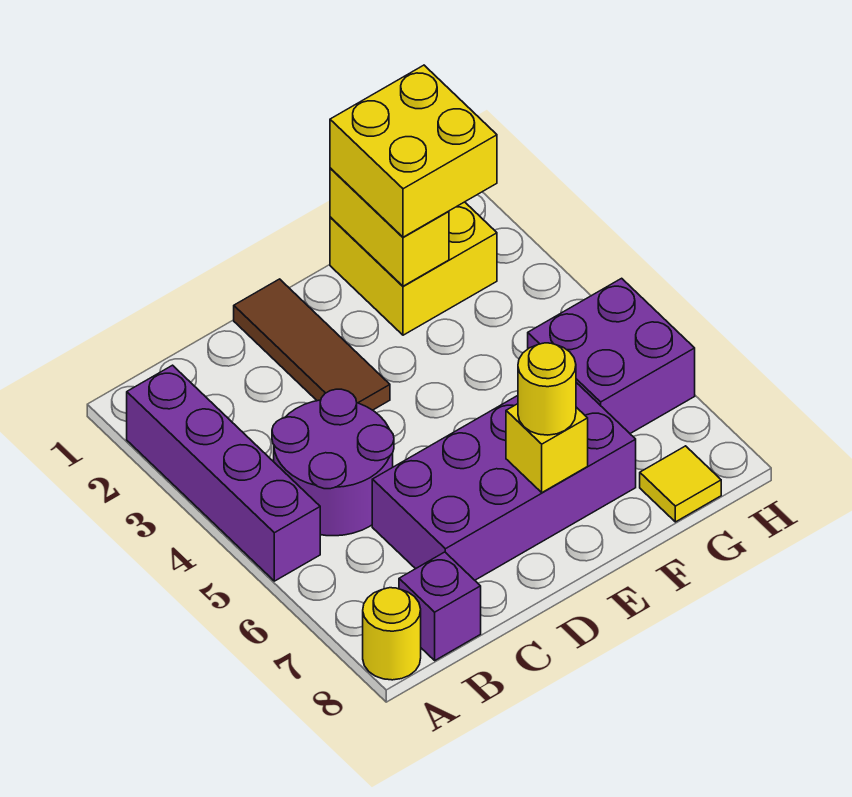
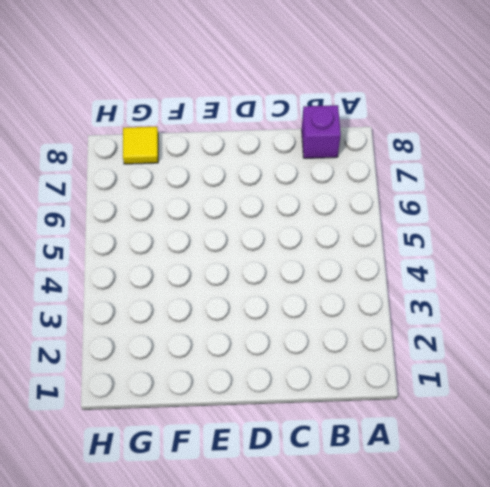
none -> purple 1x4 brick [127,365,320,581]
none -> yellow 1x1 round brick [363,588,421,680]
none -> purple 2x2 round brick [272,389,394,536]

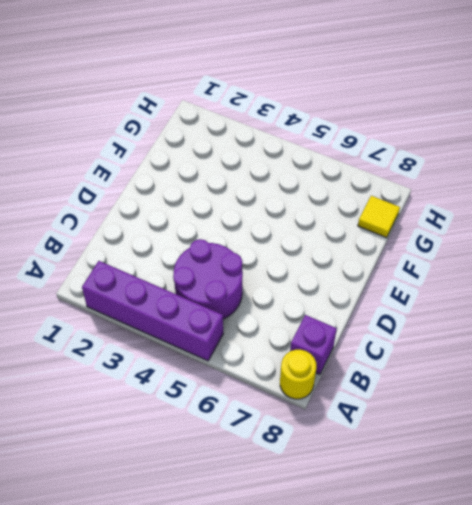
none -> purple 2x4 brick [372,383,636,580]
none -> brown 1x3 tile [234,279,390,410]
none -> yellow 2x2 brick [330,202,497,335]

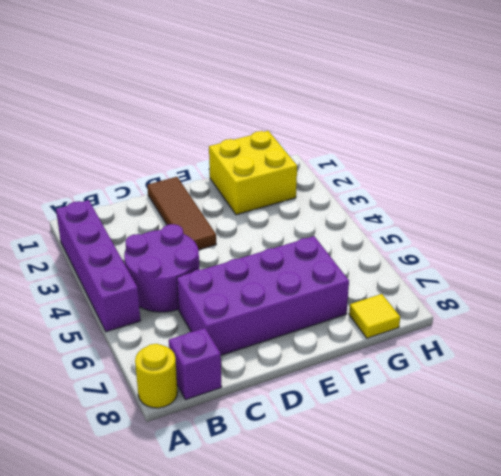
none -> purple 2x2 brick [528,278,695,433]
none -> yellow 1x1 brick [506,404,588,493]
none -> yellow 1x2 brick [330,168,449,286]

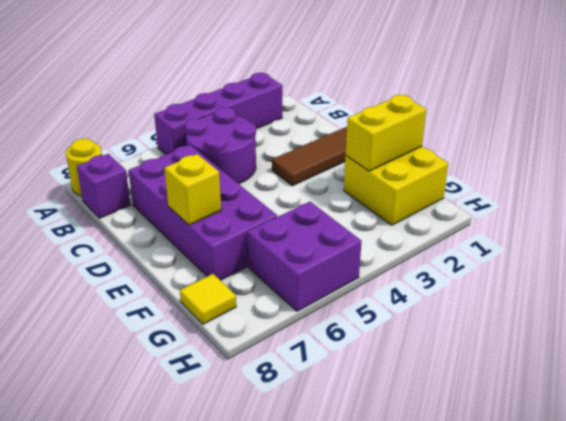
none -> yellow 1x1 round brick [518,343,576,435]
none -> yellow 2x2 brick [330,65,497,237]

